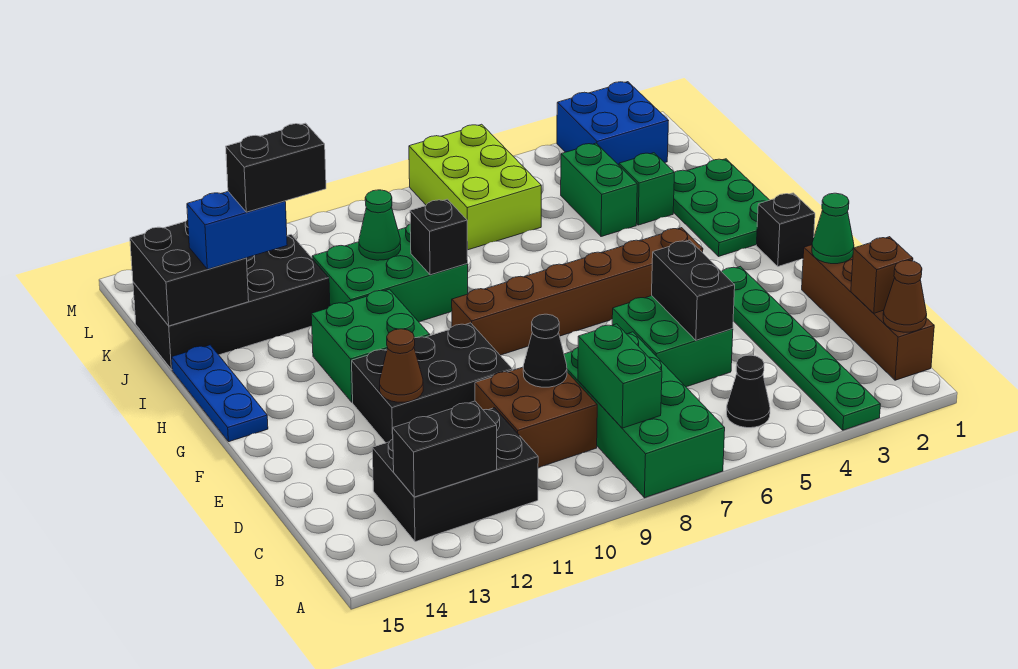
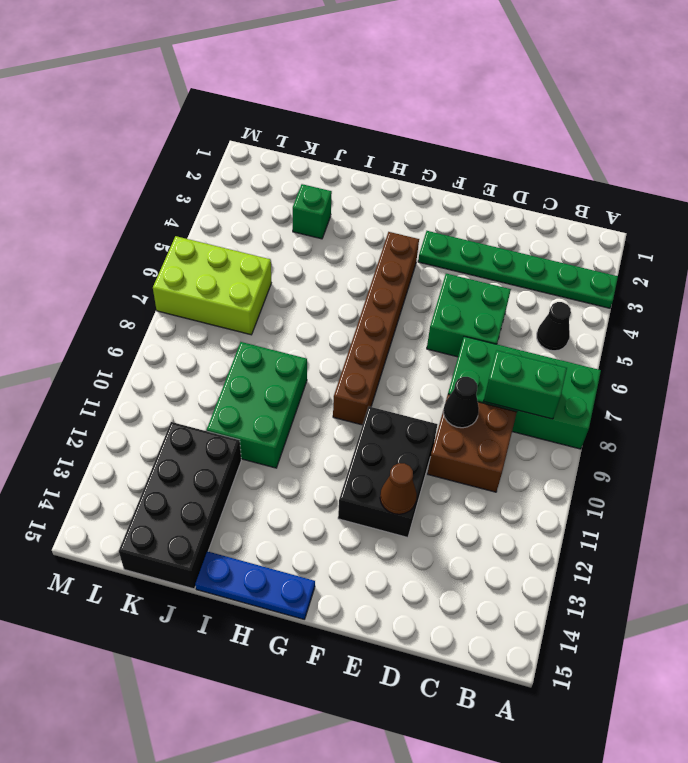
none -> brown 1x4 brick [802,245,934,380]
none -> black 2x3 brick [372,408,538,542]
none -> black 1x1 brick [756,193,815,266]
none -> green 2x2 brick [311,289,430,402]

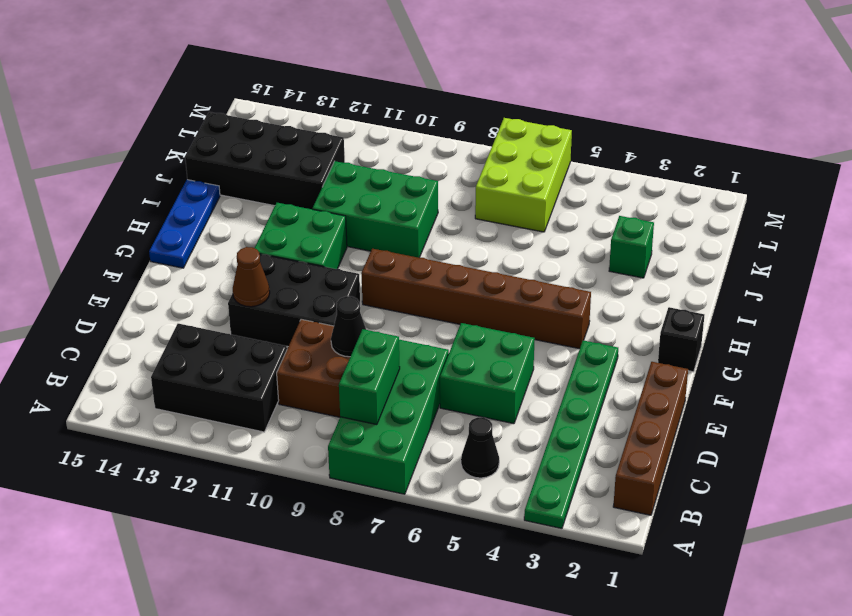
none -> green 2x3 plate [673,159,769,257]
none -> green 1x2 brick [561,143,637,237]
none -> blue 2x2 brick [557,82,669,165]
none -> brown 1x1 cone [883,260,927,332]

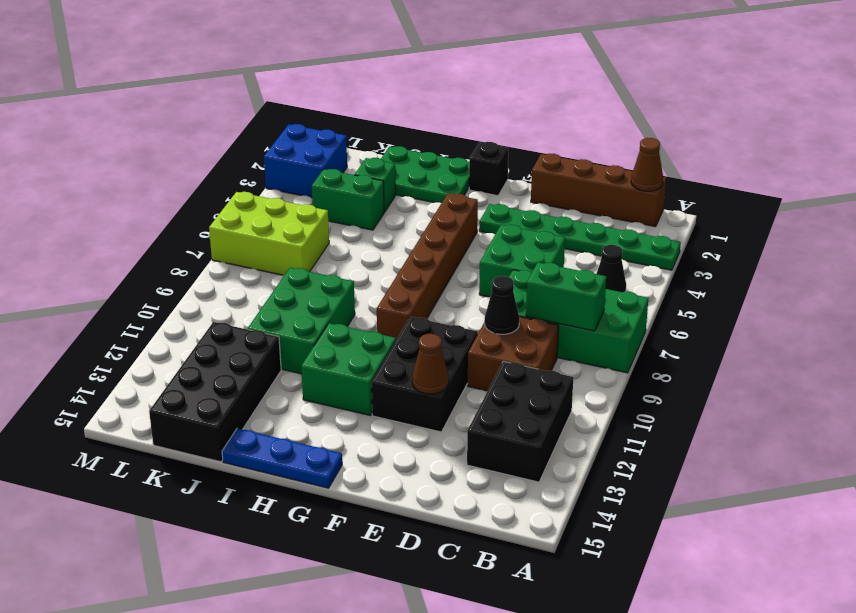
none -> black 1x2 brick [393,401,497,497]
none -> brown 1x1 brick [851,237,913,313]
none -> black 1x2 brick [652,240,735,340]
none -> green 1x1 cone [812,193,854,264]

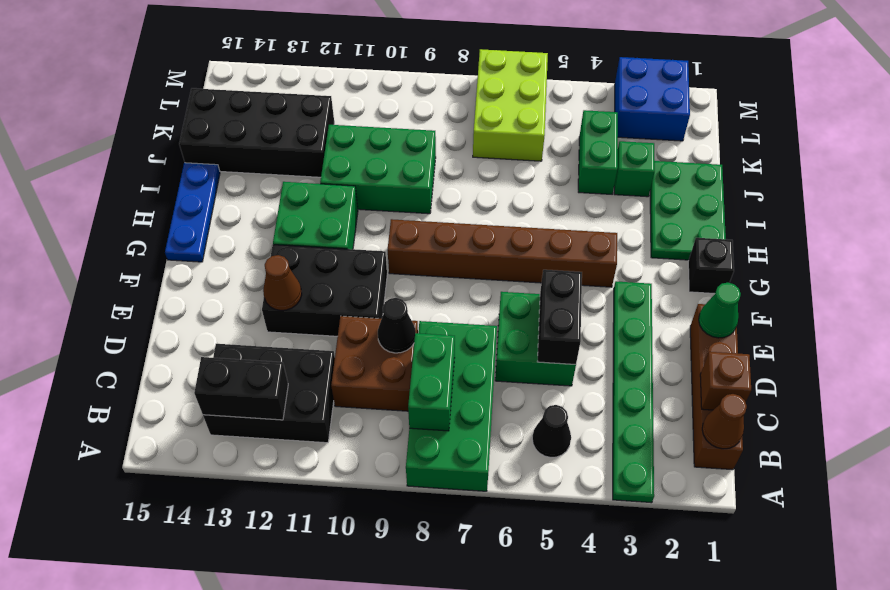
none -> black 1x1 brick [410,199,468,275]
none -> green 1x1 cone [359,190,401,260]
none -> black 2x2 brick [130,219,249,326]
none -> blue 1x2 brick [187,192,287,269]

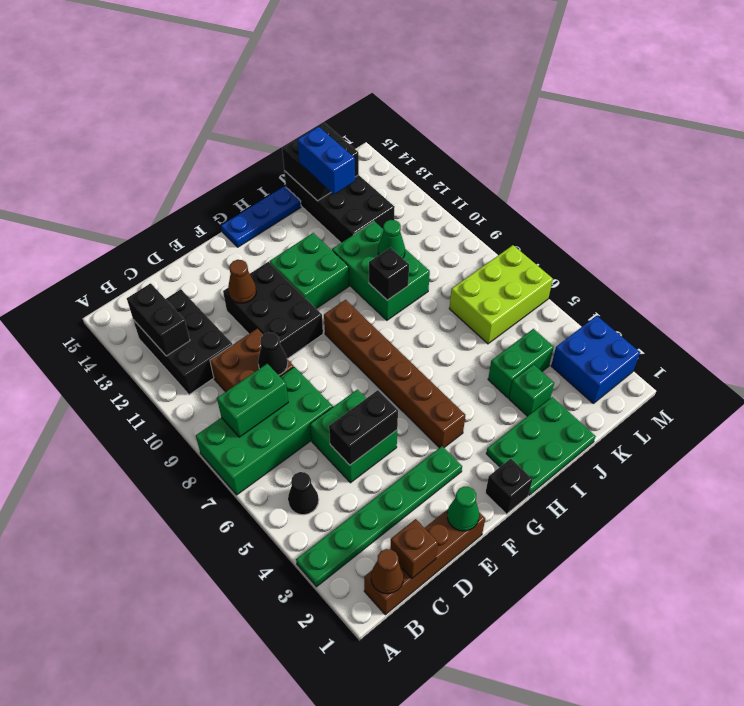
none -> black 1x2 brick [226,123,326,212]

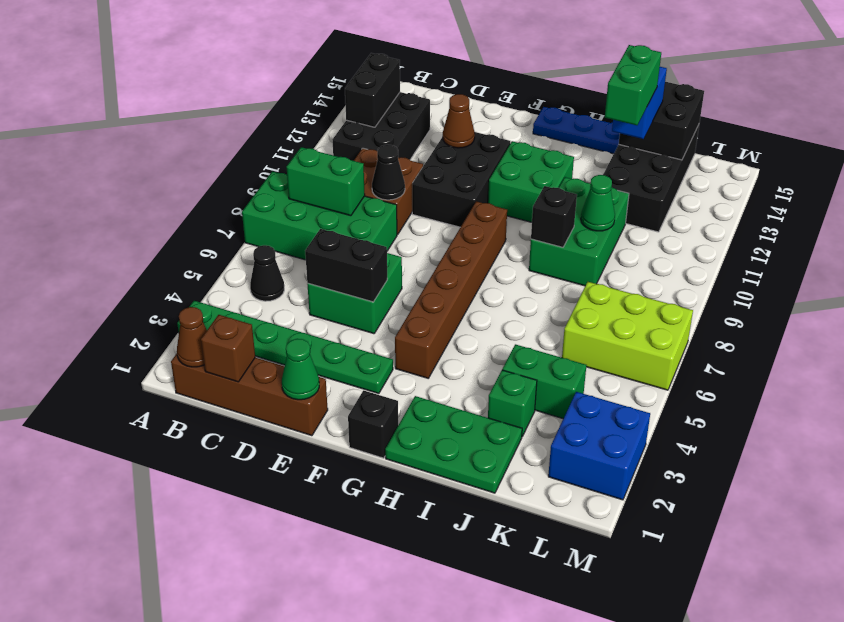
green 1x2 brick [605,45,661,125] -> black 1x2 brick [226,123,326,212]

